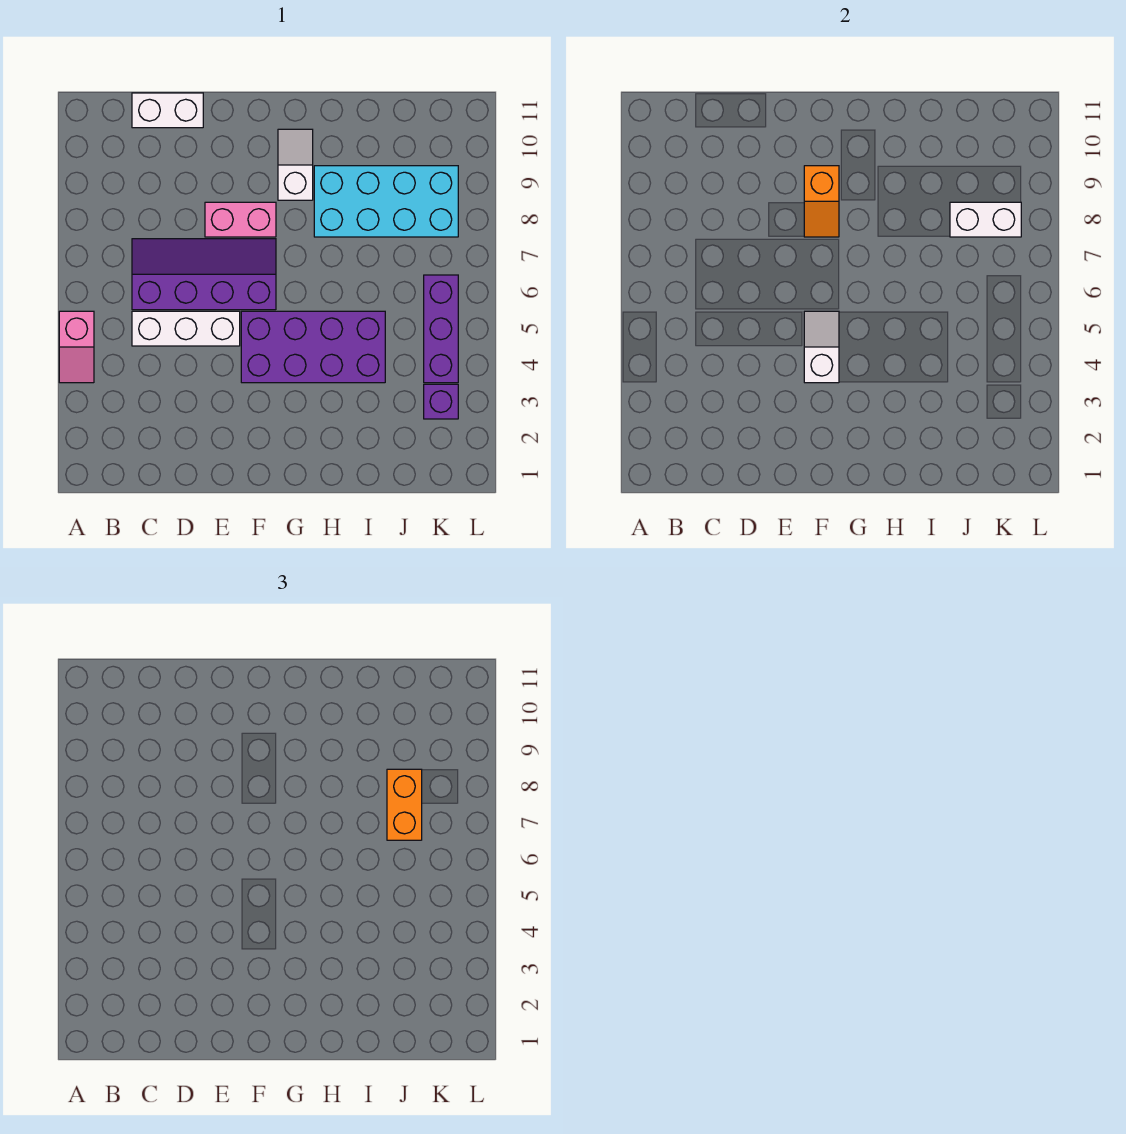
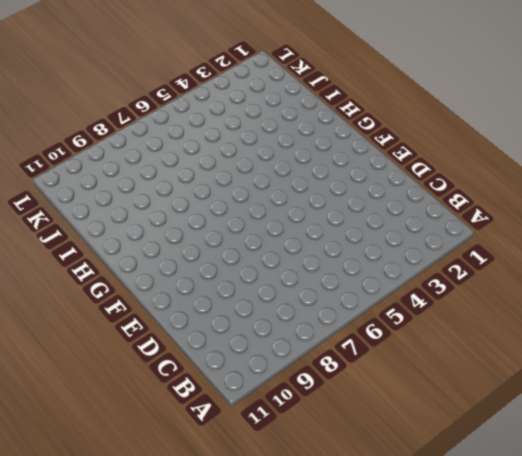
none -> pink 1x2 slope [59,311,94,383]
none -> white 1x3 brick [132,311,240,346]
none -> purple 2x4 slope [132,239,276,310]

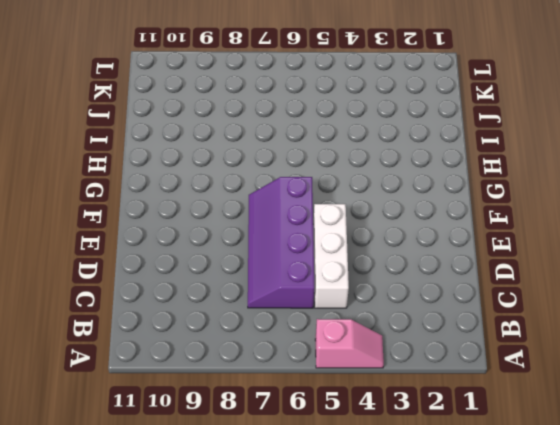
none -> white 1x2 brick [132,93,203,128]
none -> pink 1x2 brick [205,202,276,237]
none -> purple 2x4 brick [241,311,385,383]

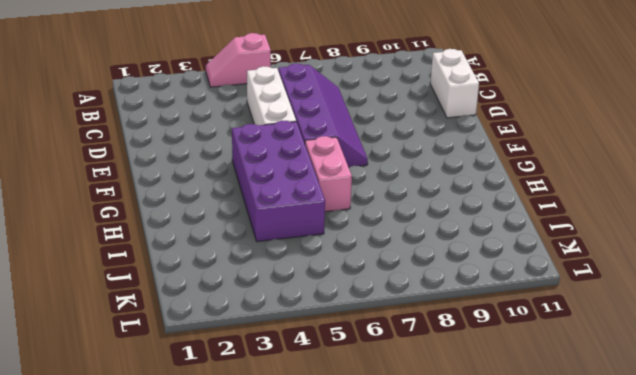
pink 1x2 brick [305,136,352,212] -> pink 1x2 brick moved to [205,202,276,237]
none -> white 1x2 slope [278,129,313,200]
none -> cyan 2x4 brick [314,166,458,237]
none -> purple 1x1 brick [424,384,458,419]

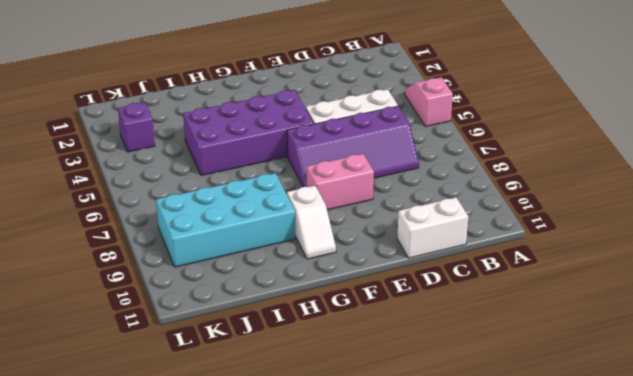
none -> purple 1x3 brick [424,275,458,383]
none -> white 1x2 slope [804,311,839,383]
none -> orange 1x2 slope [804,166,839,237]

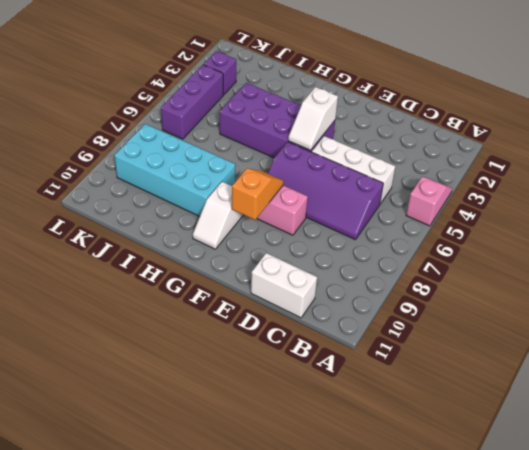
none -> white 1x2 brick [950,202,1021,237]
none -> orange 1x2 brick [387,769,422,840]

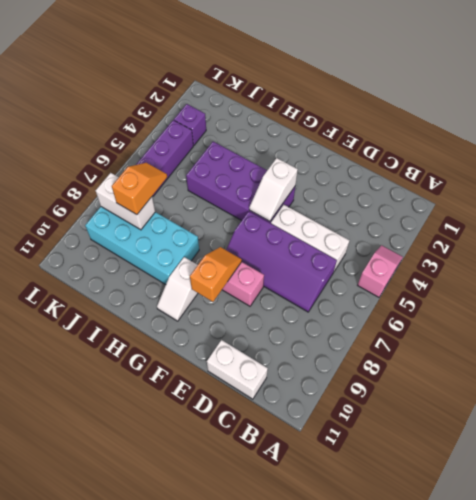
orange 1x2 slope [112,163,167,215] -> orange 1x2 brick [387,769,422,840]

